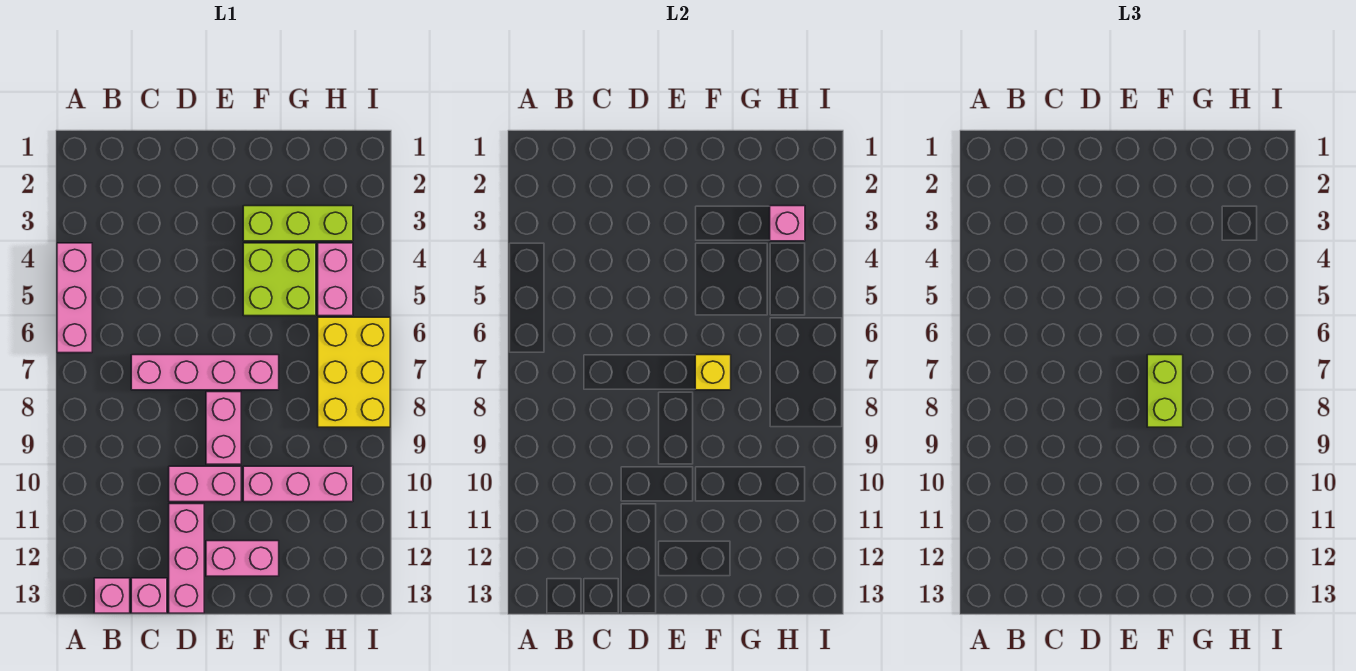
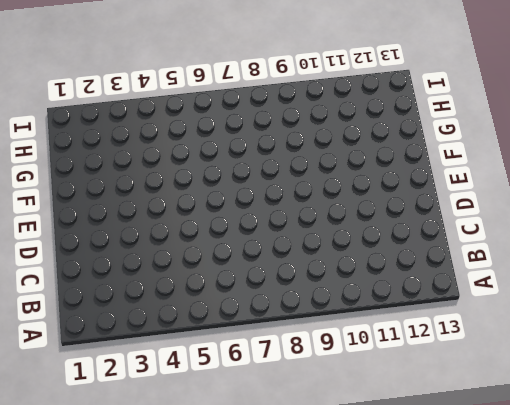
none -> pink 1x3 brick [57,243,92,353]
none -> pink 1x1 brick [94,578,130,613]
none -> pink 1x4 brick [131,355,279,390]

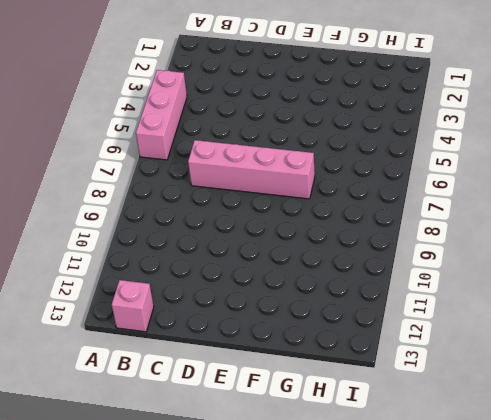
none -> pink 1x1 brick [131,578,167,613]
none -> pink 1x2 brick [169,466,241,502]
none -> pink 1x3 brick [169,504,204,613]

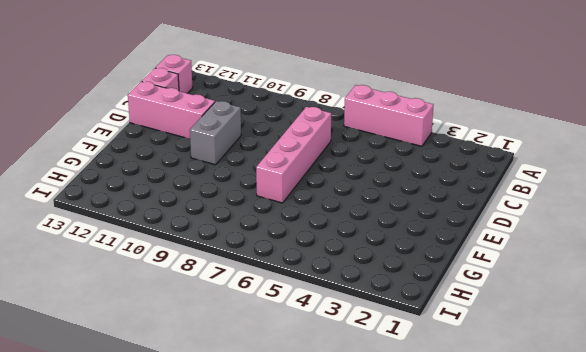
grey 1x2 brick [190,101,241,165] -> pink 1x2 brick [169,466,241,502]
none -> pink 1x2 brick [206,392,241,464]
none -> pink 1x2 brick [206,541,279,576]
none -> lime 1x3 brick [243,206,353,241]

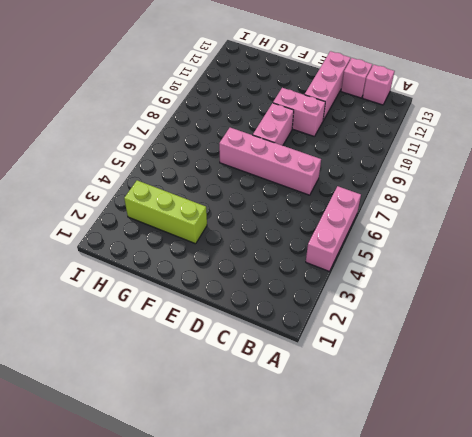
none -> pink 1x2 brick [206,541,279,576]
none -> lime 2x2 brick [243,243,316,316]
none -> pink 1x3 brick [243,466,353,502]

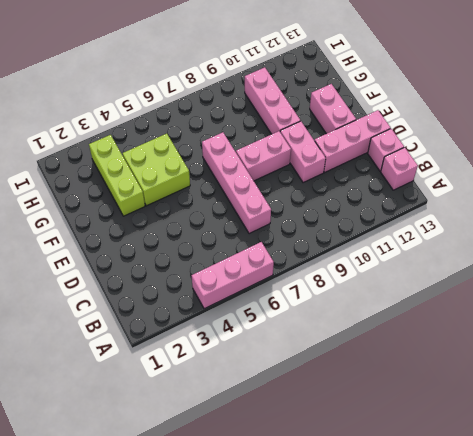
none -> pink 1x2 brick [318,243,353,316]
none -> yellow 2x3 brick [318,317,390,427]
none -> yellow 1x1 brick [695,355,731,390]

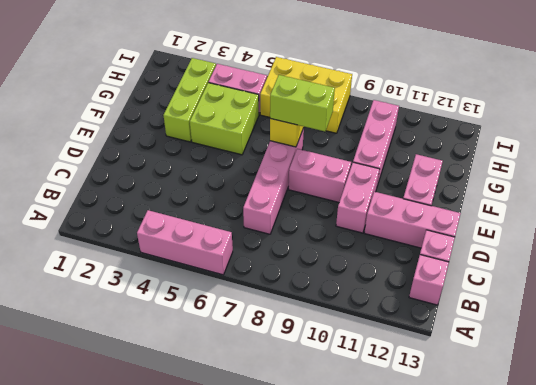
none -> pink 1x1 brick [770,206,805,241]

